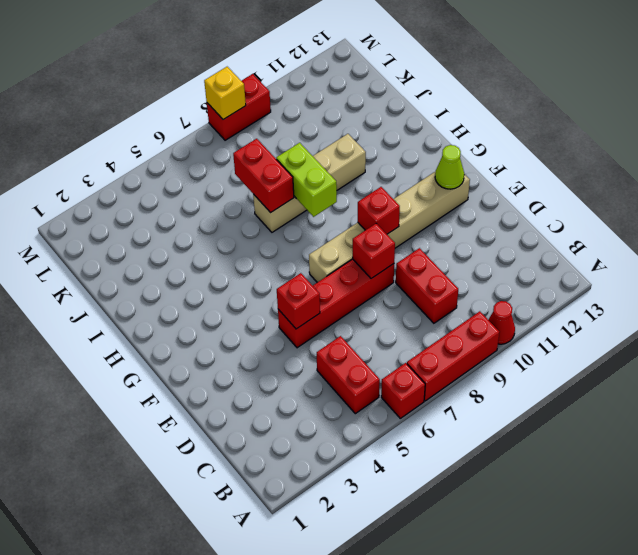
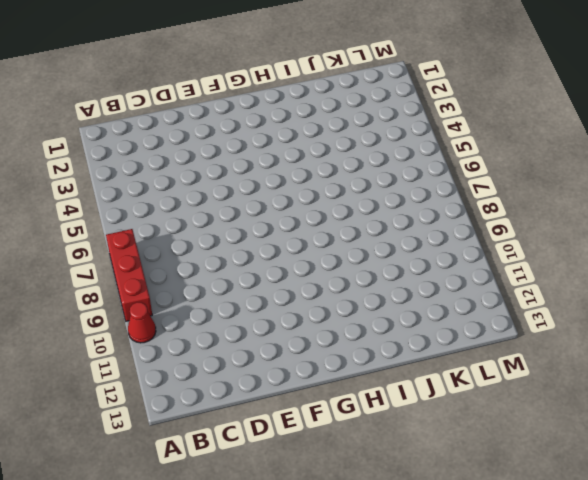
none -> red 1x1 brick [381,363,425,418]
none -> red 1x2 brick [317,336,380,414]
none -> red 1x2 brick [396,248,458,323]

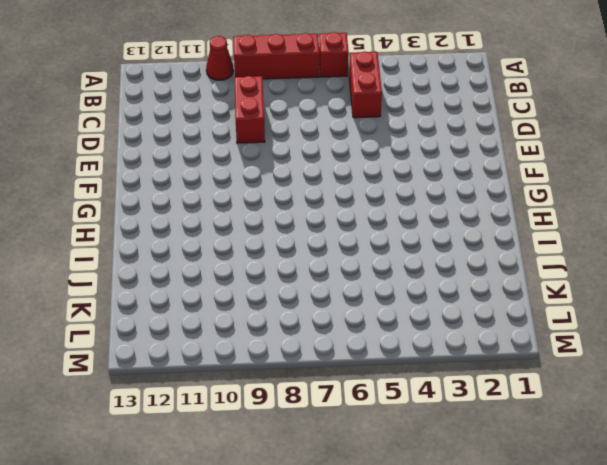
none -> red 1x4 brick [278,259,394,348]
none -> tan 1x6 brick [309,171,470,282]
none -> tan 1x4 brick [253,134,366,232]

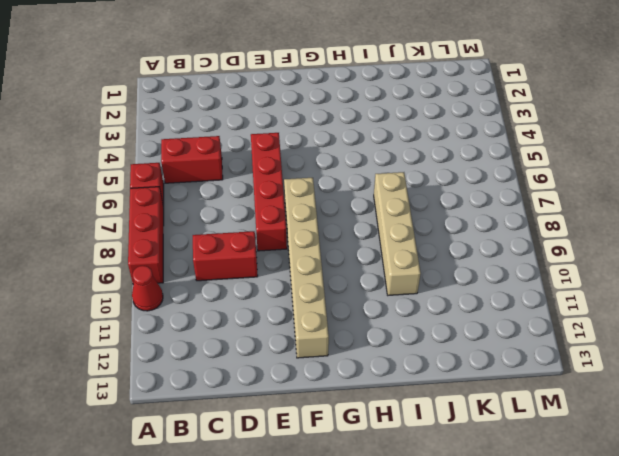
none -> red 1x2 brick [207,74,271,140]
none -> red 1x1 brick [277,273,320,329]
none -> red 1x1 brick [353,223,395,279]

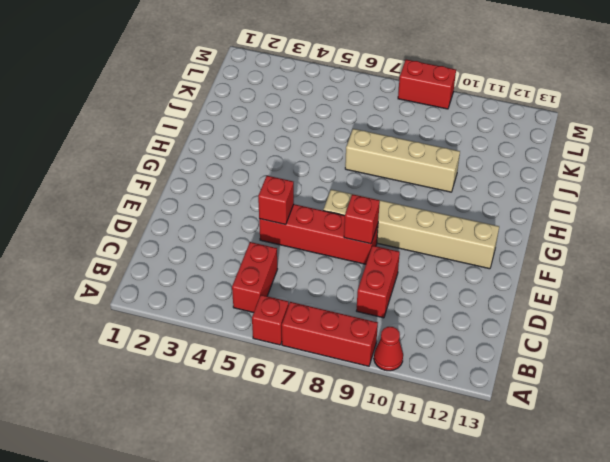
none -> red 1x1 brick [358,187,400,234]
none -> lime 1x1 cone [435,145,464,189]
none -> lime 1x2 brick [276,143,337,217]

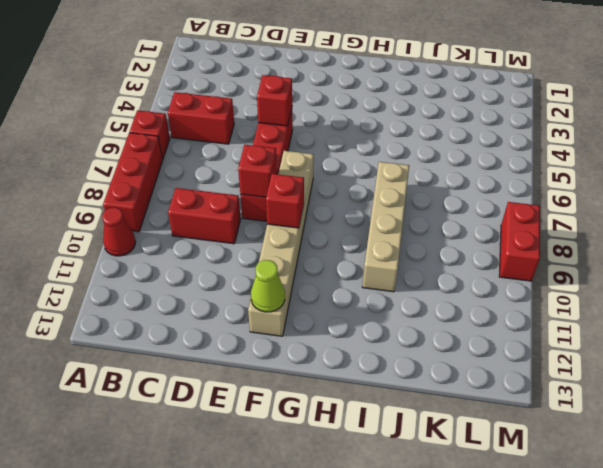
none -> lime 1x2 brick [276,143,337,217]
none -> red 1x2 brick [233,139,294,213]
none -> yellow 1x1 brick [204,67,246,120]

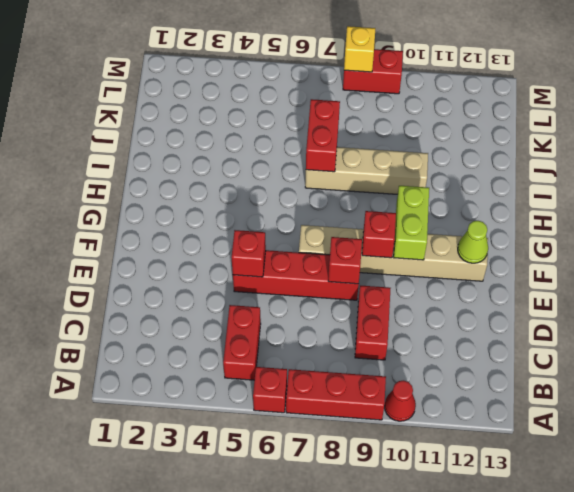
lime 1x2 brick [394,186,429,260] -> lime 1x2 brick moved to [276,143,337,217]

